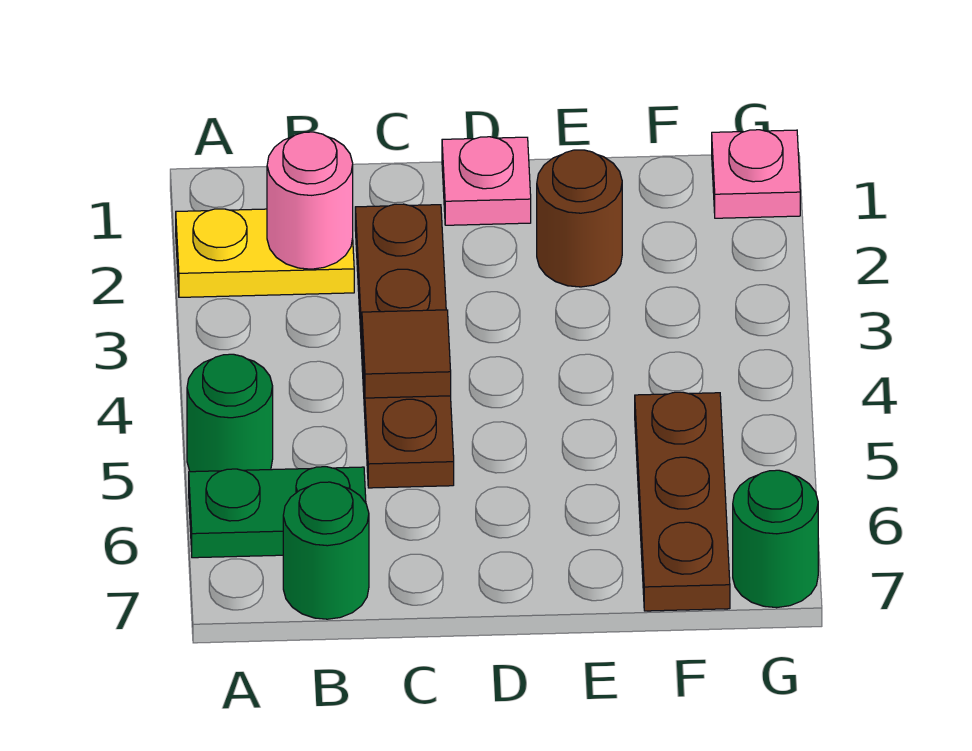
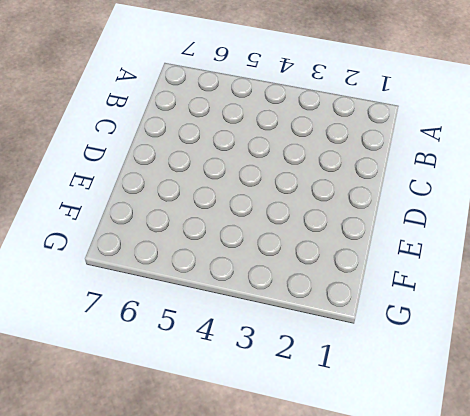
none -> yellow 1x2 plate [176,209,354,297]
none -> green 1x1 round brick [187,354,273,472]
none -> green 1x2 plate [189,467,366,558]

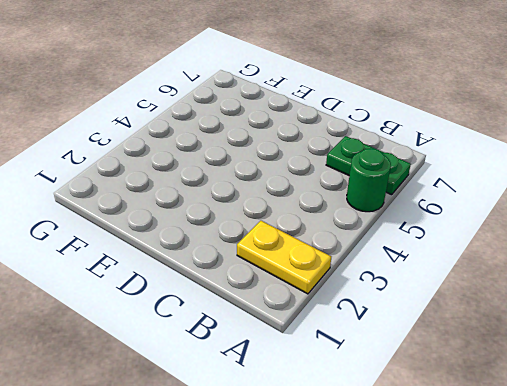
none -> green 1x1 round brick [283,482,369,619]
none -> brown 1x4 plate [355,204,454,488]
none -> pink 1x1 plate [442,137,531,225]

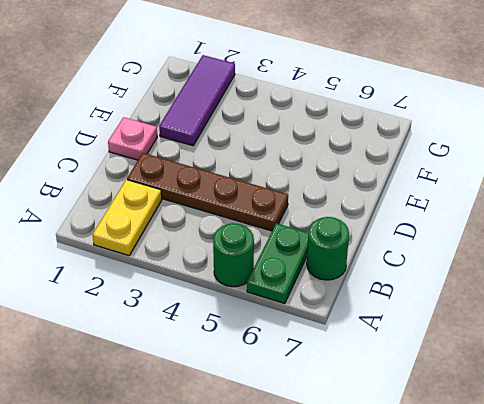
purple 1x3 tile [159,55,235,146] -> brown 1x1 round brick [537,150,622,287]
none -> brown 1x3 plate [635,392,730,611]
none -> pink 1x1 plate [712,130,800,218]
none -> green 1x1 round brick [733,470,818,608]

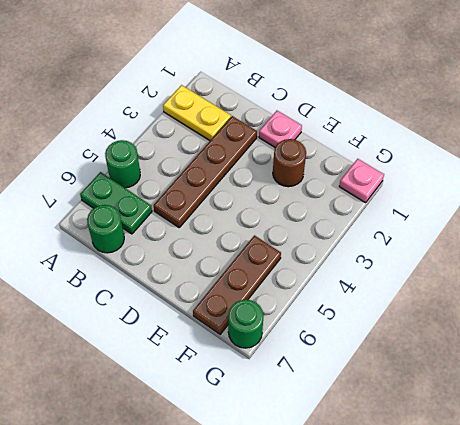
none -> pink 1x1 round brick [267,132,353,269]
none -> brown 1x1 tile [362,310,451,398]

